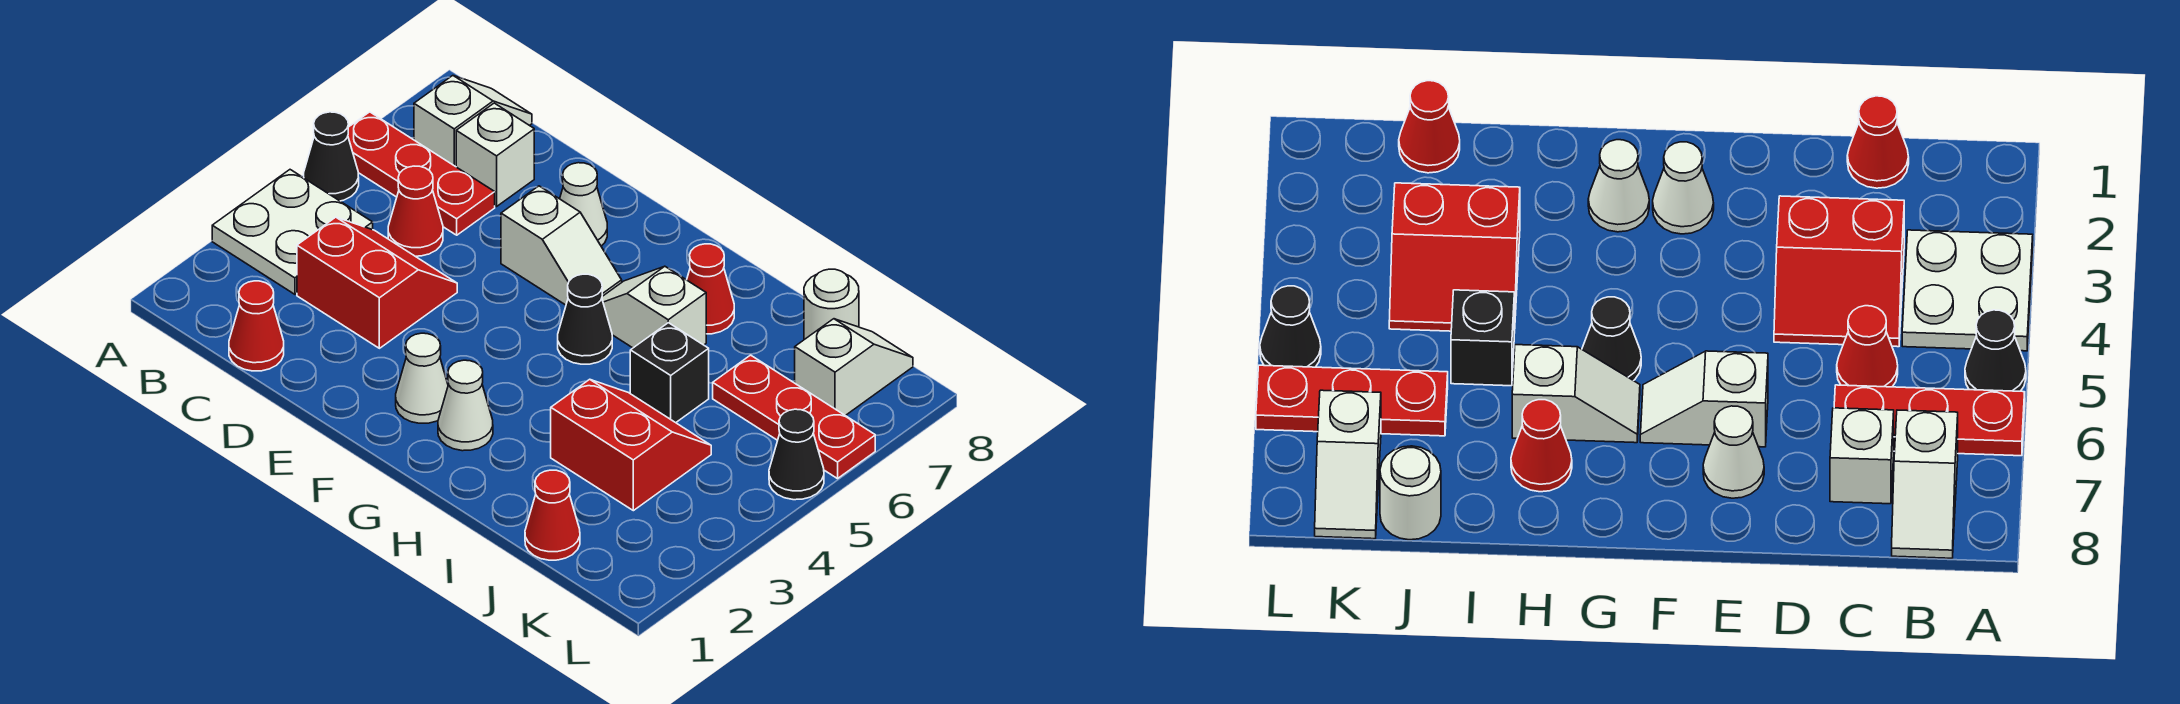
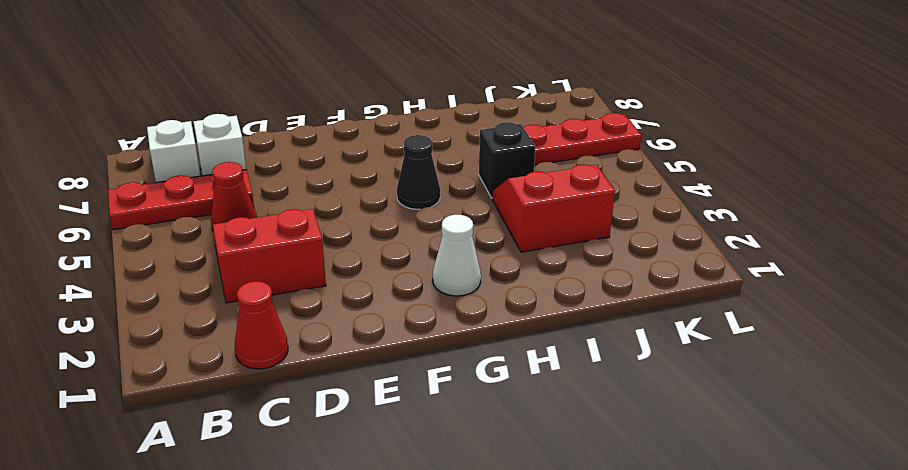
none -> white 2x2 plate [212,170,373,294]
none -> black 1x1 cone [304,112,359,201]
none -> white 1x2 slope [501,186,622,305]

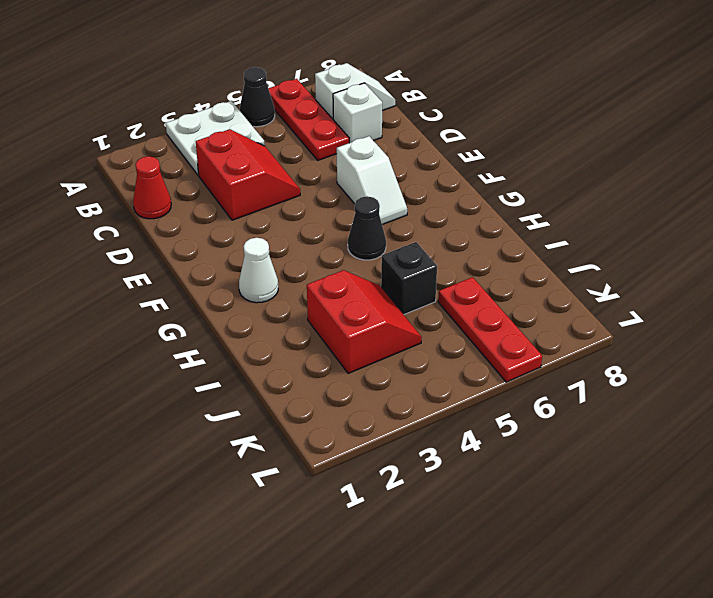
none -> red 1x1 cone [388,166,443,256]
none -> white 1x1 cone [560,163,607,246]
none -> white 1x1 cone [396,333,448,423]

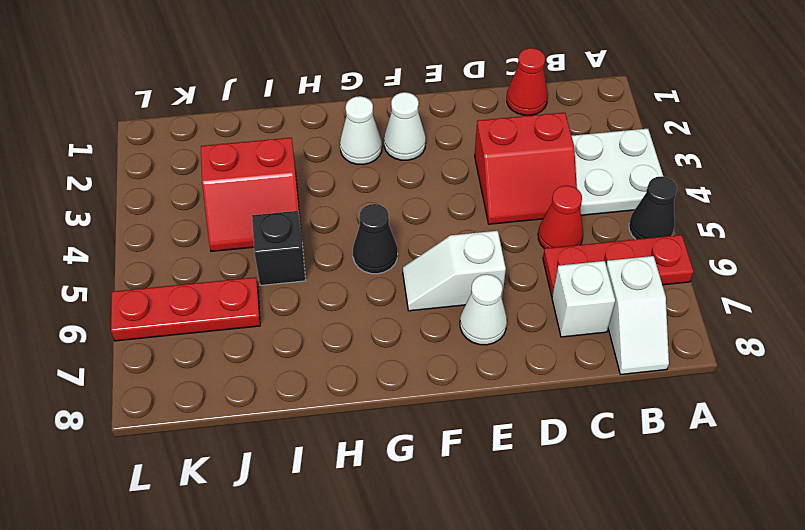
none -> white 1x2 slope [602,266,706,348]
none -> red 1x1 cone [687,244,734,334]
none -> red 1x1 cone [525,470,580,560]

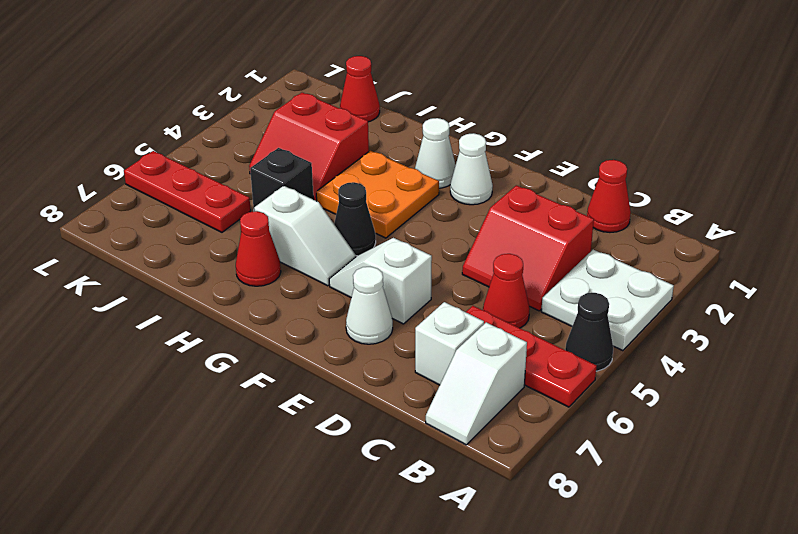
orange 2x2 plate [316,151,439,238] -> none
none -> white 1x1 round brick [804,269,859,340]
none -> white 1x2 slope [795,319,913,416]
none -> black 1x1 cone [769,409,824,500]

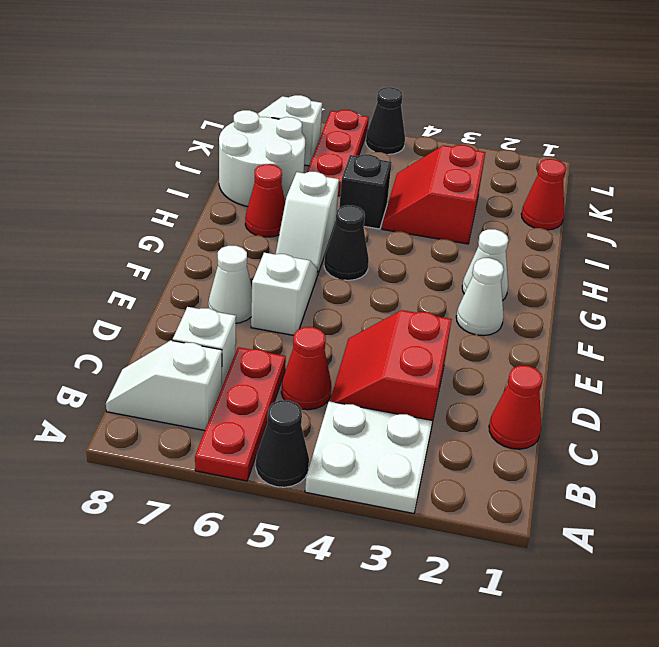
white 2x2 round brick [219,110,305,207] -> white 1x1 round brick [804,269,859,340]

